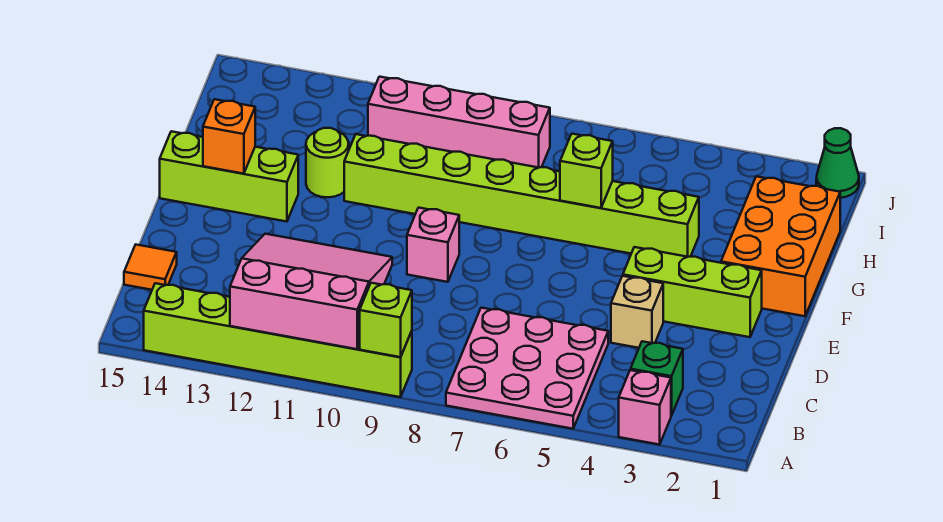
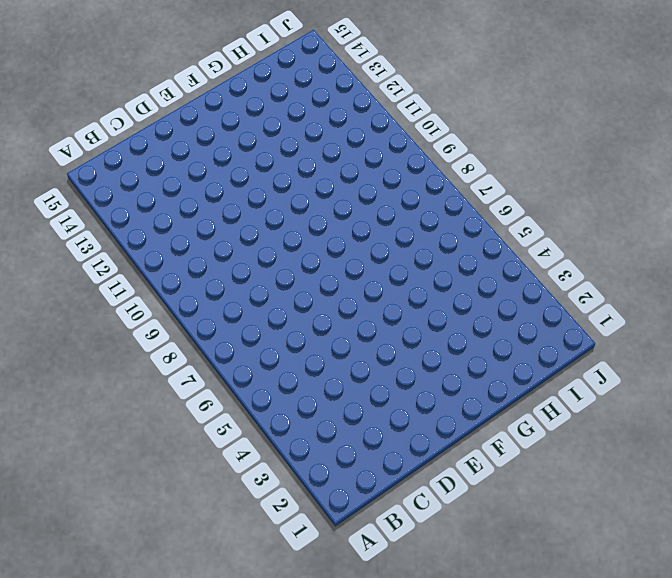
none -> pink 1x1 brick [619,370,671,445]
none -> pink 3x3 plate [446,308,608,429]
none -> lime 1x6 brick [144,283,412,397]

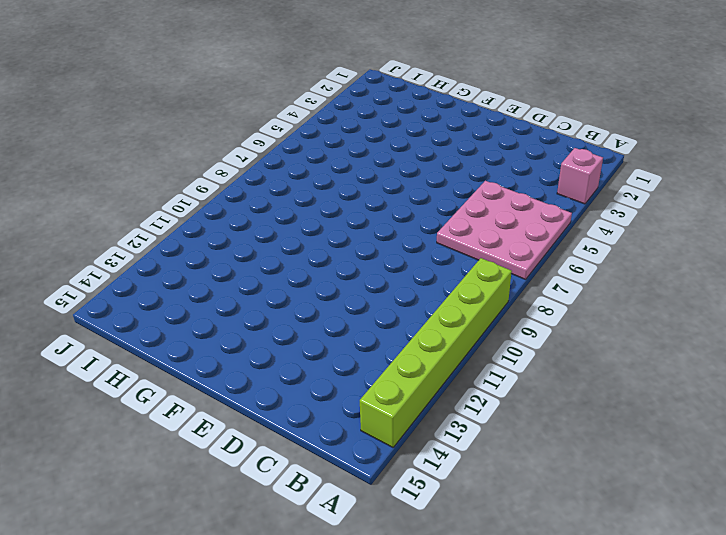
none -> green 1x1 brick [631,341,683,416]
none -> orange 1x1 tile [124,245,177,290]
none -> tan 1x1 brick [611,276,663,348]

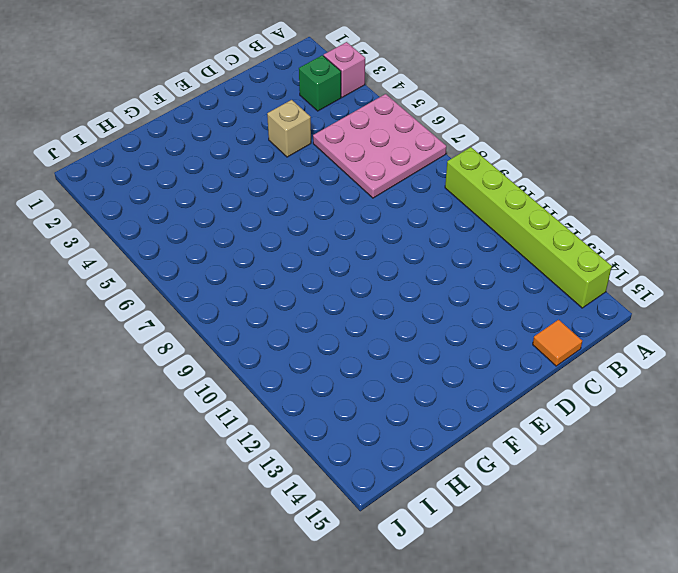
none -> lime 1x3 brick [623,247,762,337]
none -> pink 1x1 brick [407,208,459,282]
none -> orange 2x3 brick [721,176,840,316]

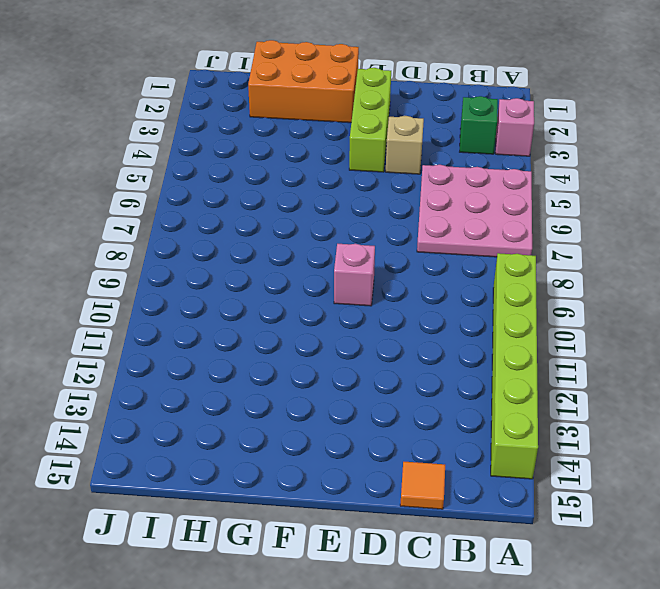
none -> lime 1x3 brick [160,131,298,222]
none -> lime 1x8 brick [344,134,699,257]
none -> lime 1x1 round brick [306,128,349,197]

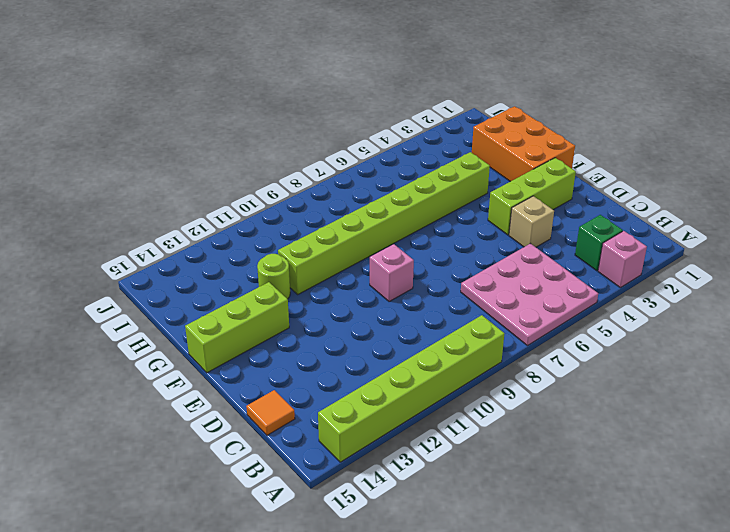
none -> pink 1x4 brick [368,77,550,168]
none -> green 1x1 cone [816,128,859,198]
none -> lime 1x1 brick [360,283,412,357]

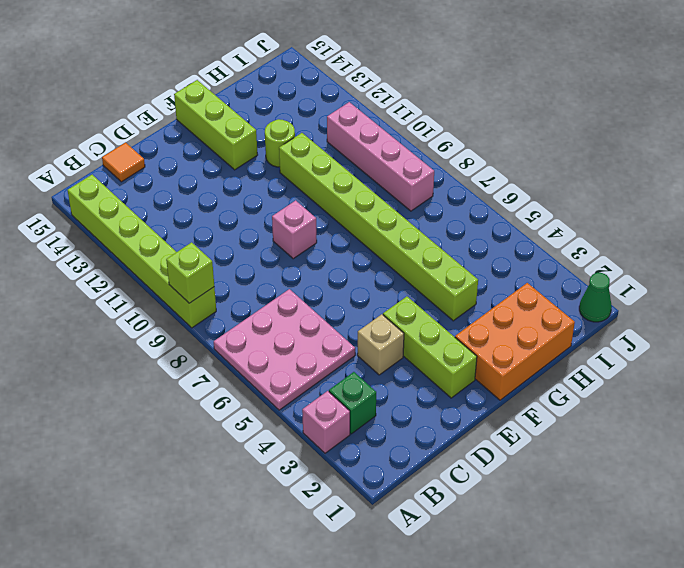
none -> pink 3x3 slope [230,234,392,349]
none -> orange 1x1 brick [203,99,255,174]
none -> lime 1x1 brick [560,134,613,208]

